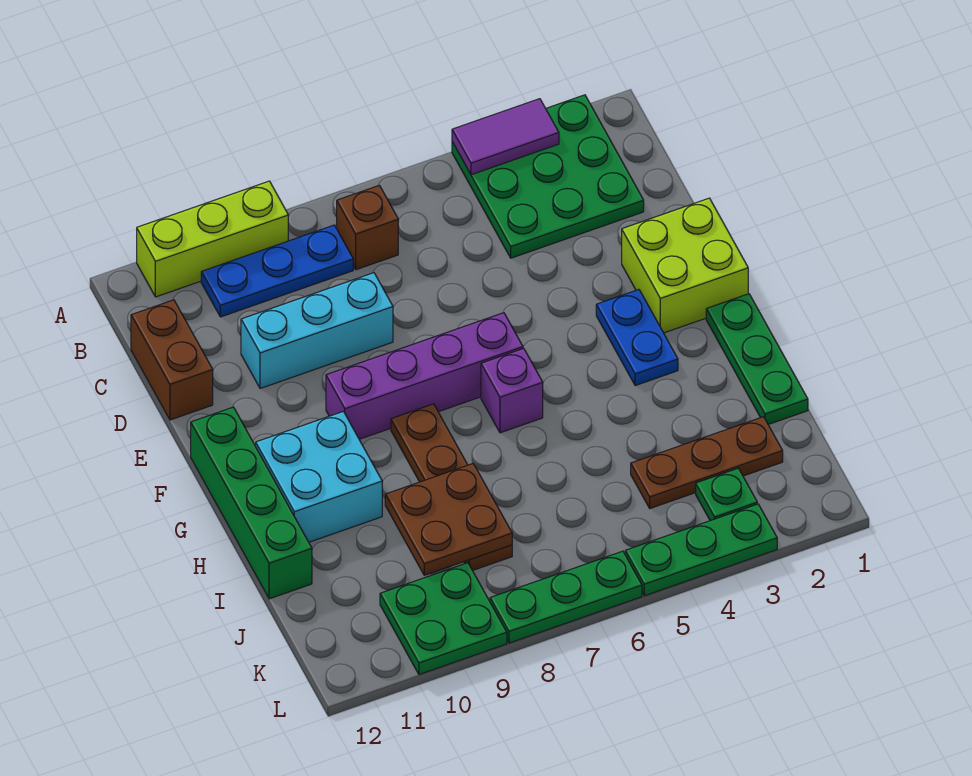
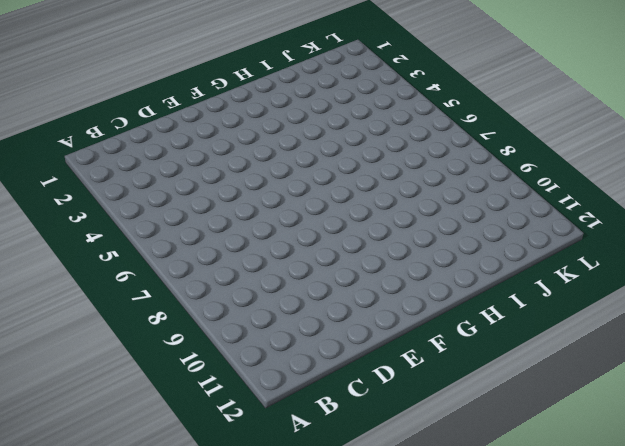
none -> green 3x3 plate [452,95,644,258]
none -> lime 1x3 brick [137,181,288,297]
none -> brown 1x1 brick [337,185,398,270]

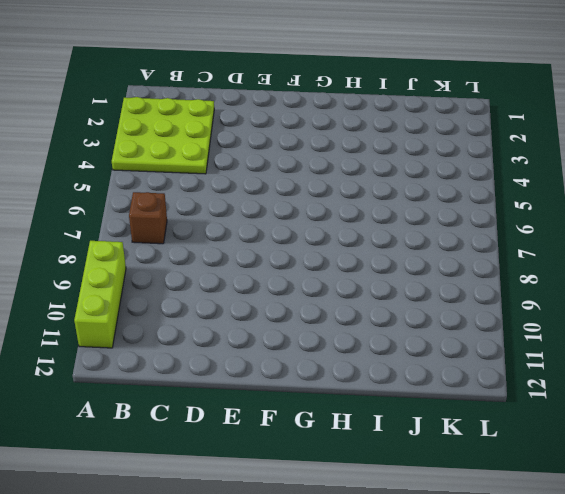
lime 3x3 plate [112,97,214,174] -> green 3x3 plate [452,95,644,258]
none -> blue 1x3 plate [201,225,353,317]
none -> brown 1x2 brick [131,300,213,420]
none -> cyan 1x3 brick [241,273,393,389]

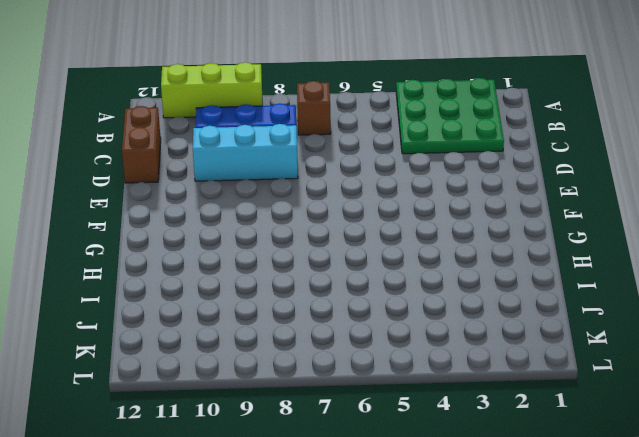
none -> lime 2x2 brick [622,198,748,333]
none -> blue 1x2 plate [596,290,678,386]
none -> purple 1x4 brick [326,313,523,439]

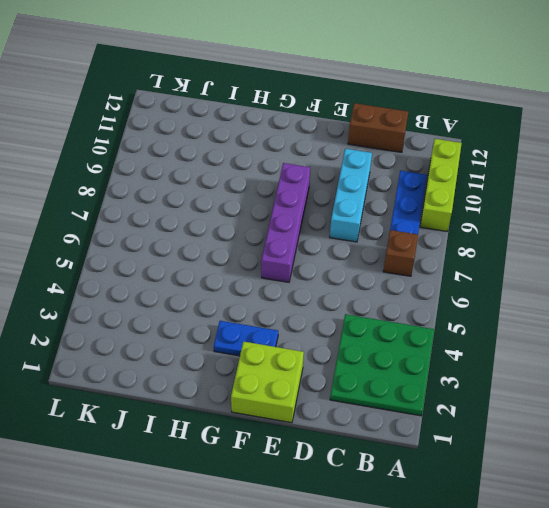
none -> green 1x4 brick [191,407,312,599]
none -> green 1x3 plate [706,294,808,425]
none -> purple 1x1 brick [481,348,543,433]

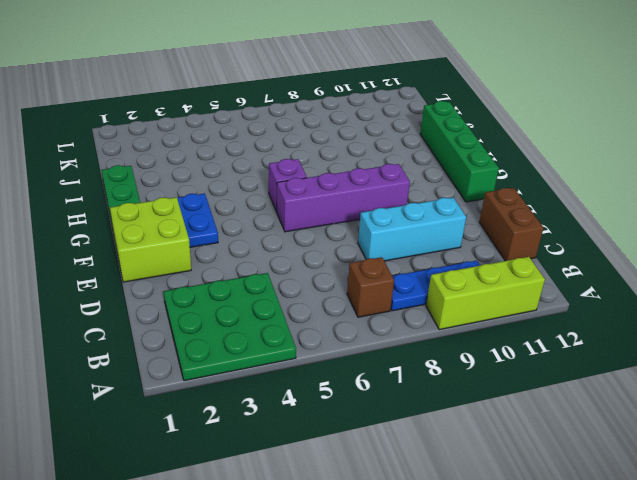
none -> brown 1x4 plate [391,404,512,570]
none -> cyan 2x2 brick [256,411,382,542]
none -> brown 1x3 plate [631,417,783,508]

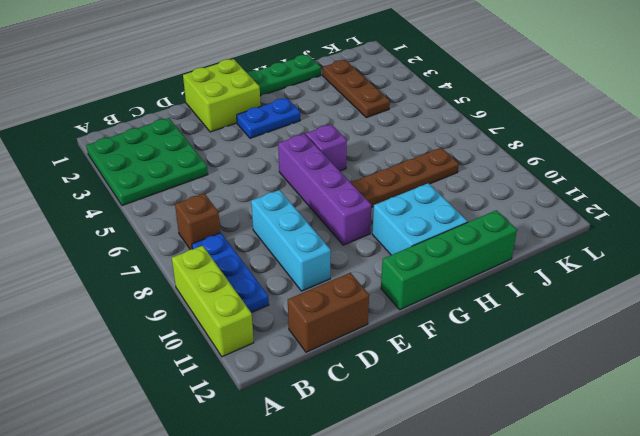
none -> green 1x1 plate [696,468,757,521]
none -> green 2x2 plate [380,563,507,675]
none -> green 1x3 plate [625,504,777,596]

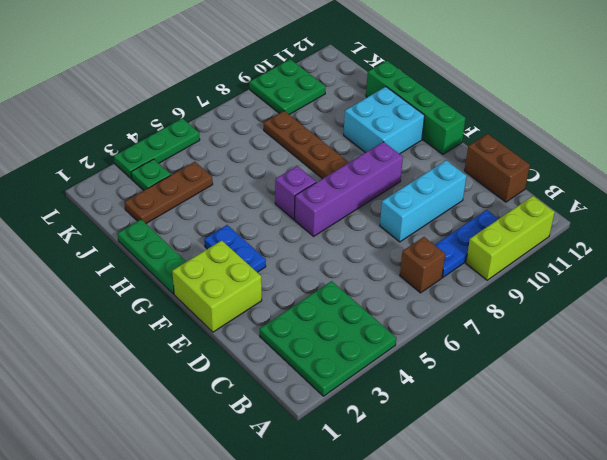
none -> green 1x3 plate [490,551,642,643]
none -> purple 1x2 tile [452,99,559,175]
none -> brown 2x2 plate [385,464,512,575]

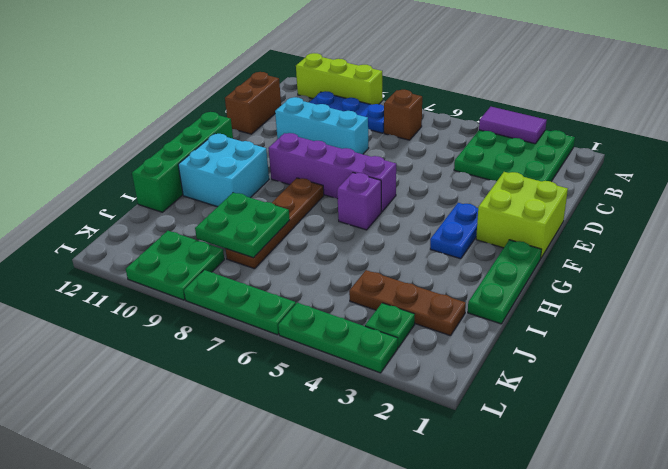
green 2x2 plate [195,193,290,258] -> brown 2x2 plate [385,464,512,575]

